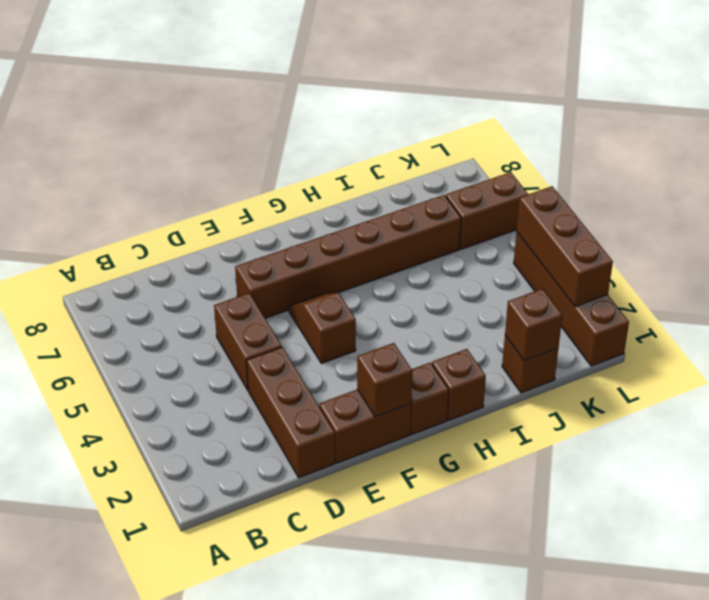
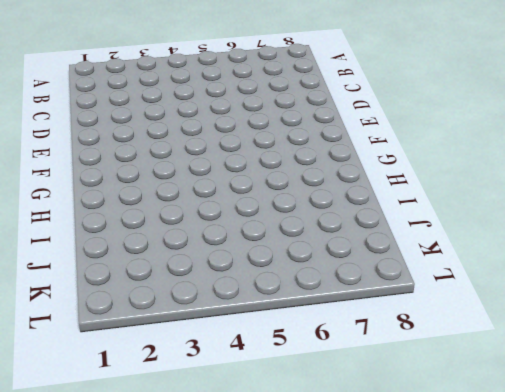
none -> brown 1x3 brick [246,347,335,478]
none -> brown 1x2 brick [214,293,282,390]
none -> brown 1x2 brick [319,389,411,463]

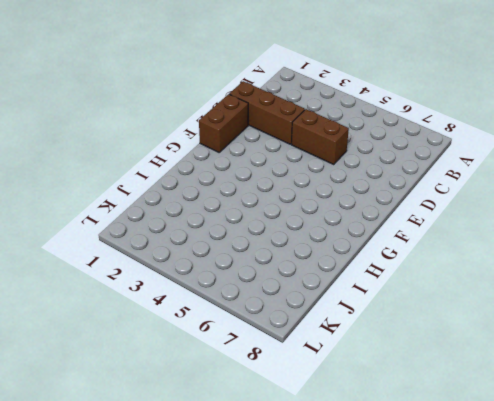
none -> brown 1x6 brick [235,195,461,318]
none -> brown 1x2 slope [289,293,356,363]
none -> brown 1x1 brick [410,363,449,434]

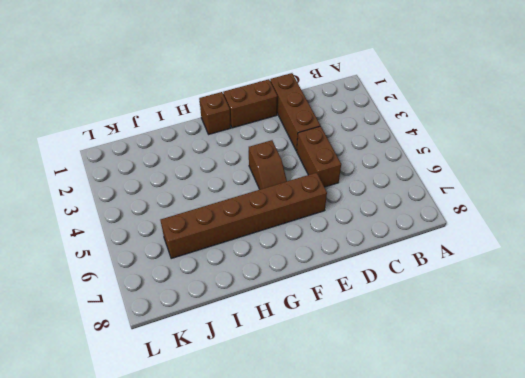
none -> brown 1x1 brick [432,349,486,420]
none -> brown 1x1 brick [502,335,558,393]
none -> brown 1x2 brick [446,172,528,249]

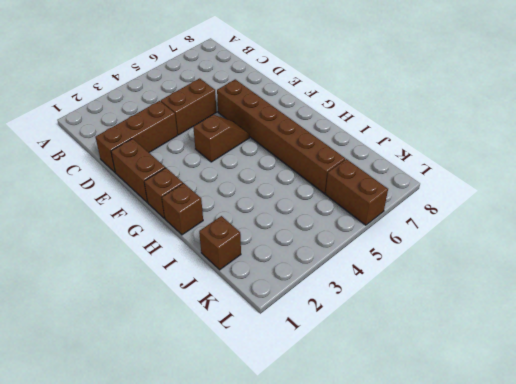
none -> brown 1x4 brick [514,232,629,366]
none -> brown 1x1 brick [357,343,412,417]
none -> brown 1x1 brick [505,289,562,361]

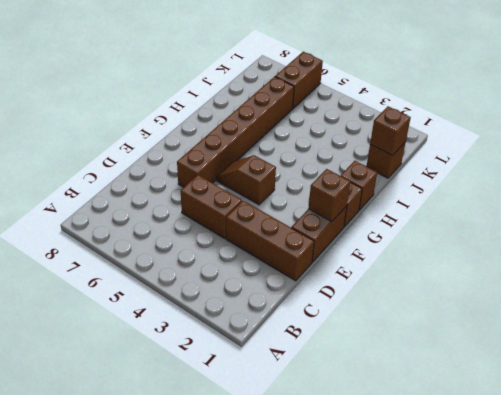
none -> brown 1x4 brick [514,232,629,366]
none -> brown 1x3 brick [517,186,613,307]

